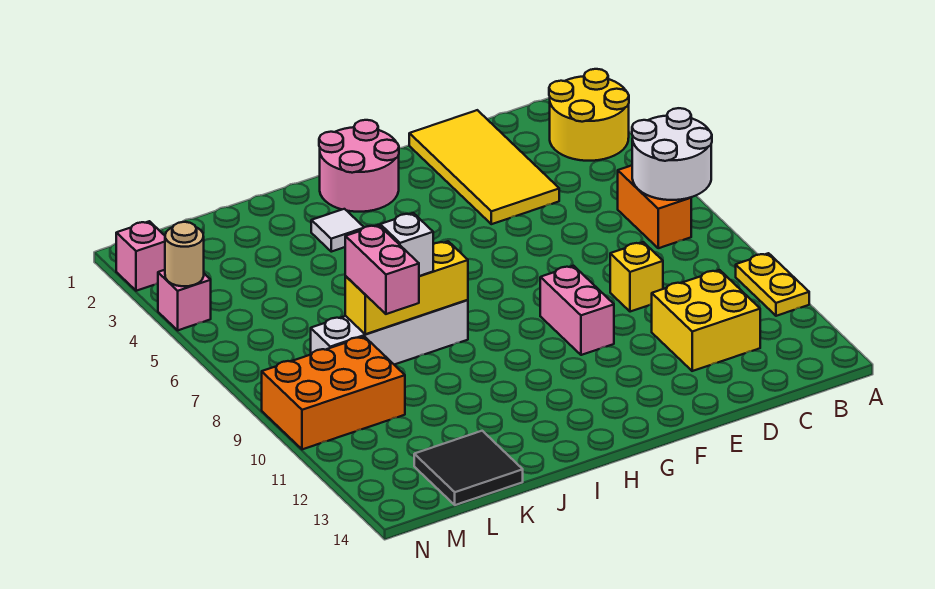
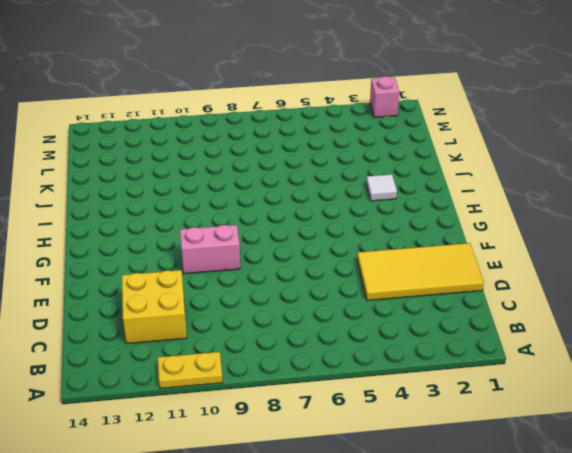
none -> yellow 2x2 round brick [549,69,629,161]
none -> orange 1x2 brick [618,165,691,248]
none -> yellow 1x1 brick [610,242,663,312]

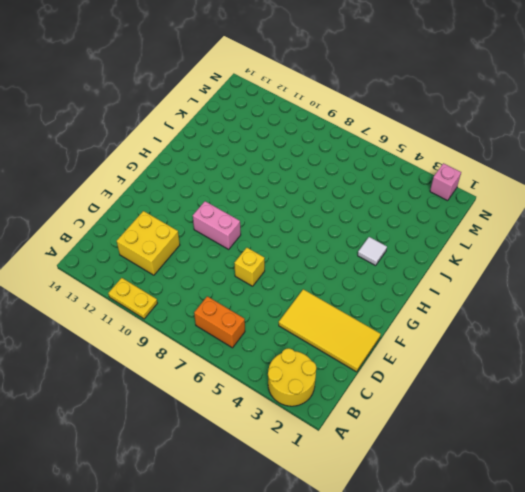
yellow 1x1 brick [235,248,265,286] -> yellow 1x1 brick moved to [610,242,663,312]
none -> pink 2x2 round brick [319,120,399,212]
none -> white 1x4 brick [311,300,468,365]
none -> black 2x2 tile [414,431,523,505]

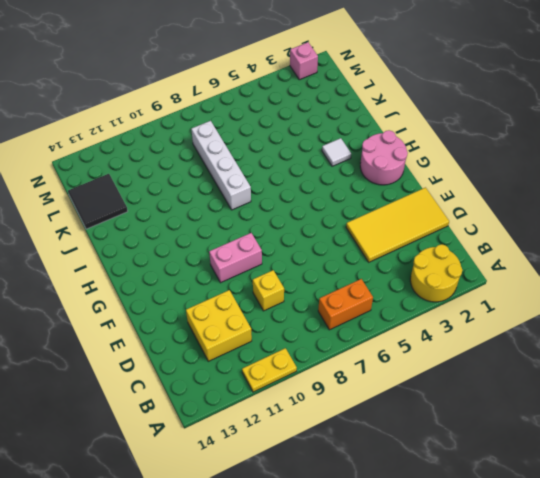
none -> orange 2x3 brick [262,337,405,449]
none -> pink 1x1 brick [158,270,211,330]
none -> white 2x2 round brick [632,108,712,200]

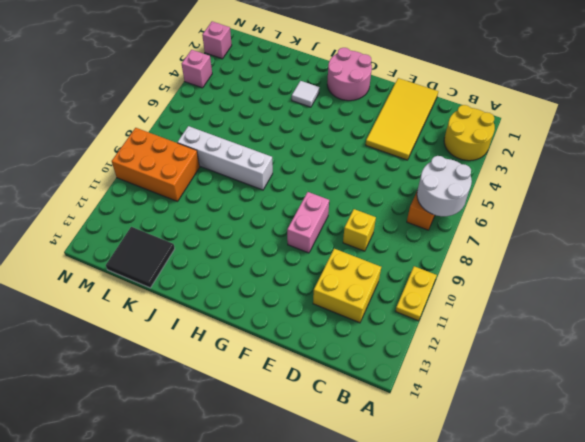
none -> yellow 1x3 brick [345,241,468,334]
none -> tan 1x1 round brick [165,222,204,286]
none -> white 1x1 brick [380,213,433,276]

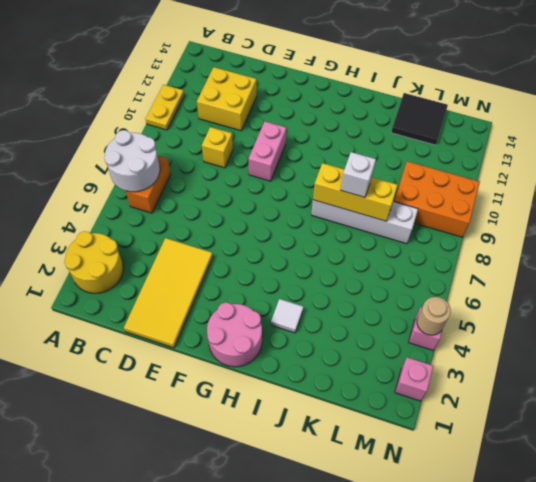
none -> pink 1x2 brick [345,225,419,314]

